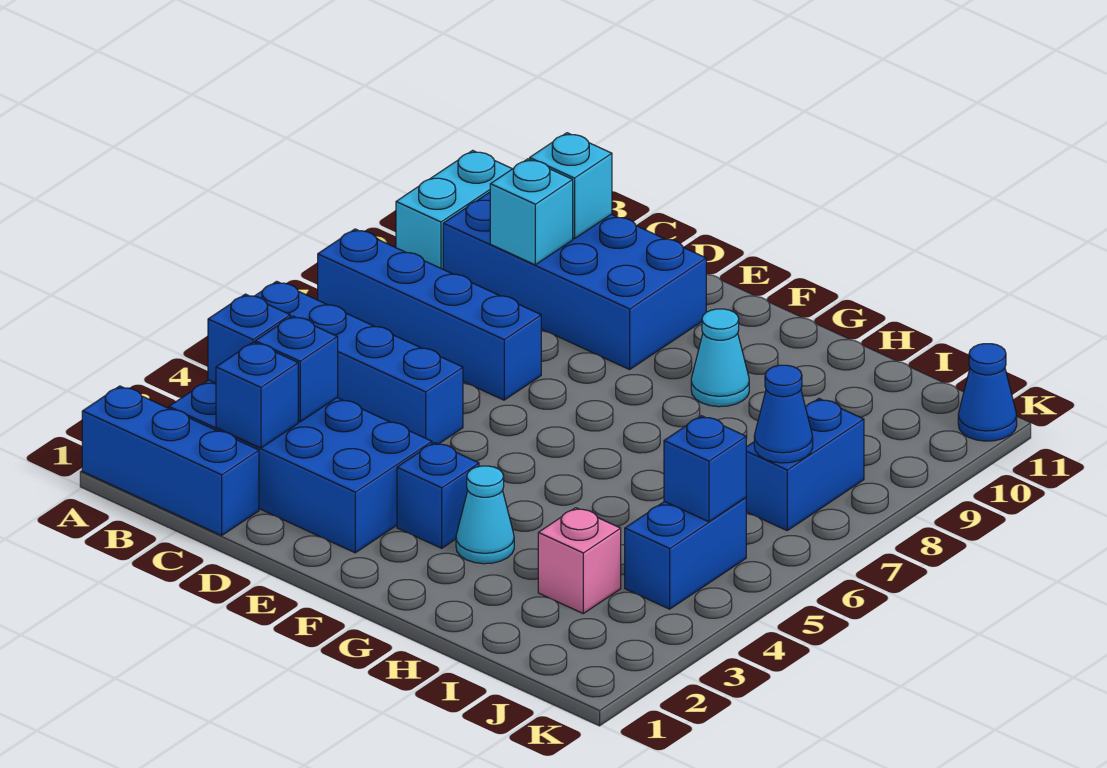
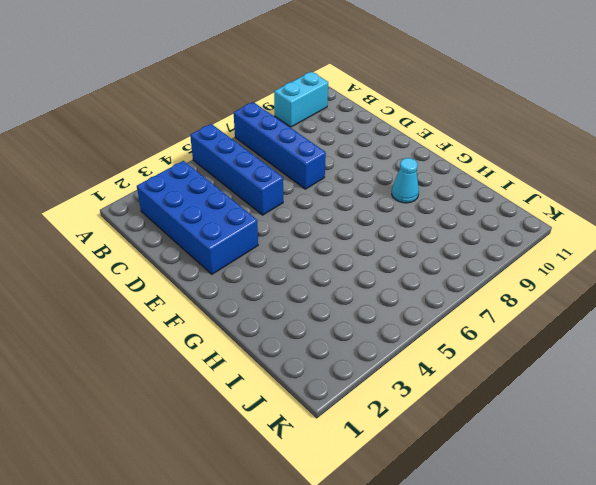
none -> blue 1x3 brick [82,386,259,535]
none -> blue 2x4 brick [443,192,706,369]
none -> blue 1x1 brick [397,442,479,548]

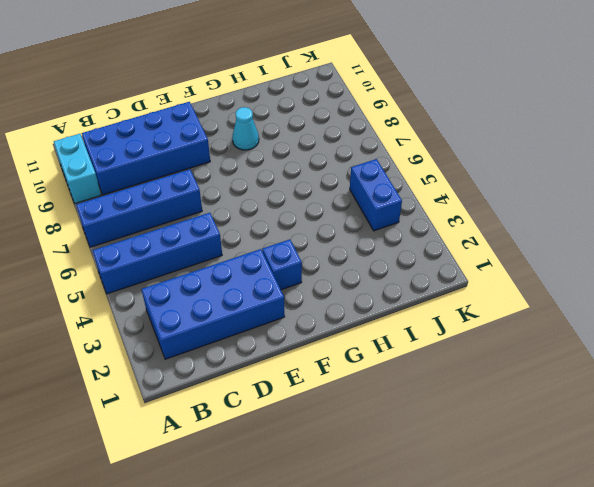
none -> blue 1x3 brick [82,386,259,535]
none -> cyan 1x1 cone [456,466,514,564]
none -> pink 1x1 brick [538,508,621,613]

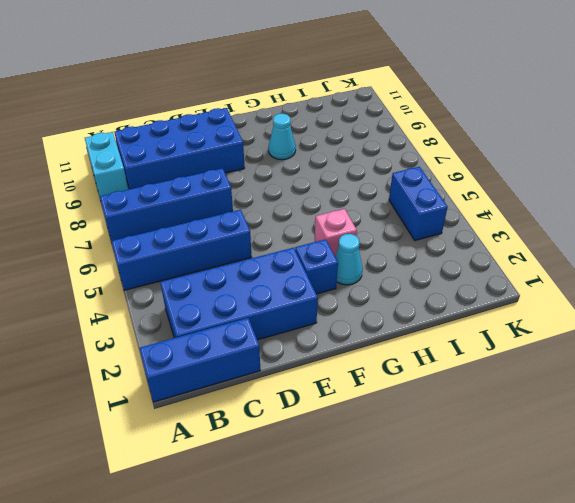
pink 1x1 brick [315,209,357,255] -> pink 1x1 brick moved to [538,508,621,613]
none -> blue 1x2 brick [746,399,864,530]
none -> blue 1x1 cone [958,344,1017,441]
none -> blue 1x1 brick [208,294,290,383]

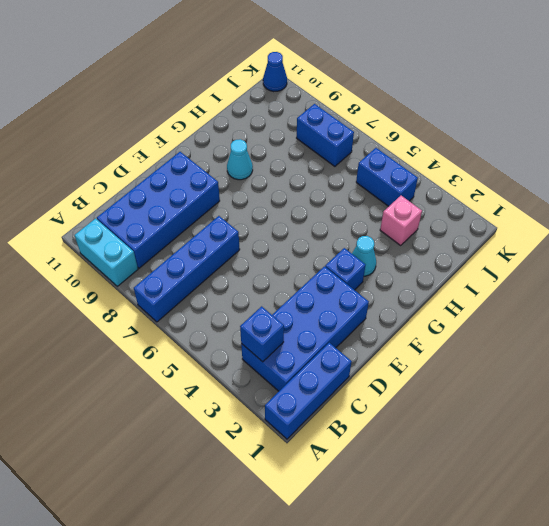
none -> blue 1x4 brick [255,281,463,444]
none -> blue 1x1 brick [216,342,298,448]
none -> blue 1x1 brick [255,316,338,422]

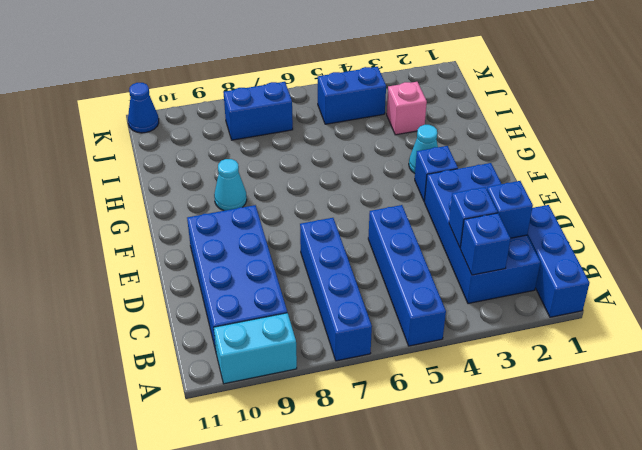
none -> cyan 1x1 brick [490,159,573,265]
none -> cyan 1x1 brick [530,133,612,239]
none -> blue 1x1 brick [664,416,746,522]

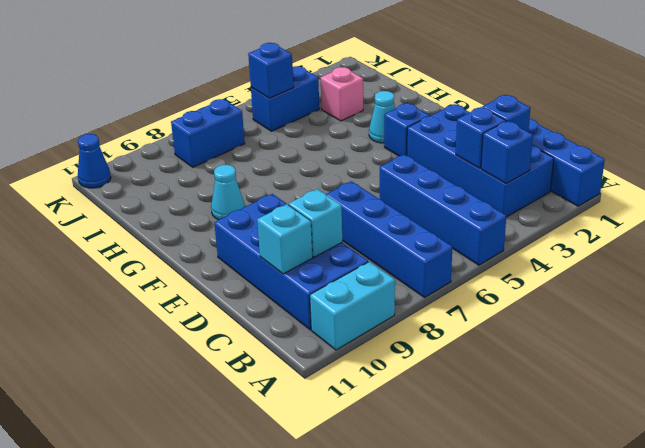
none -> blue 1x1 cone [754,365,813,463]

